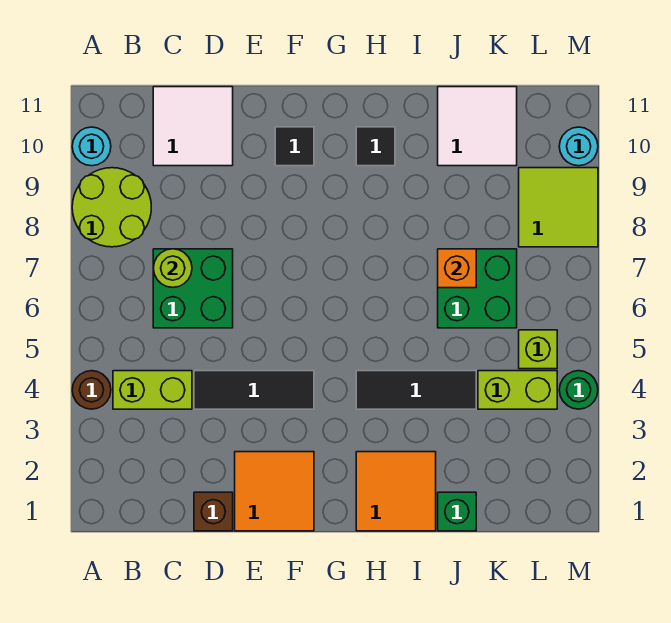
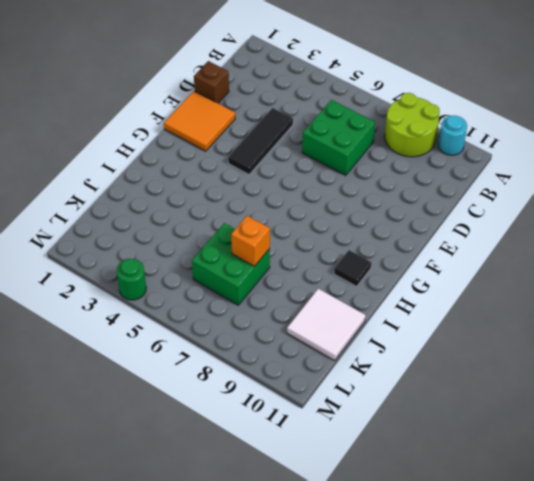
none -> brown 1x1 round brick [72,371,111,409]
none -> lime 1x2 brick [113,371,192,409]
none -> white 2x2 tile [153,87,233,166]

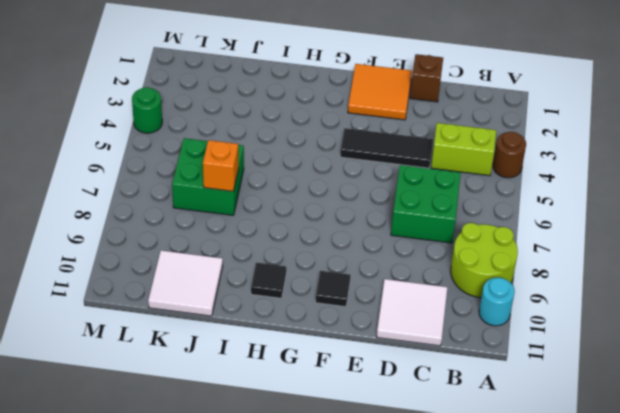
none -> orange 2x2 tile [356,452,436,531]
none -> black 1x3 tile [356,371,476,409]
none -> green 1x1 brick [438,492,476,531]

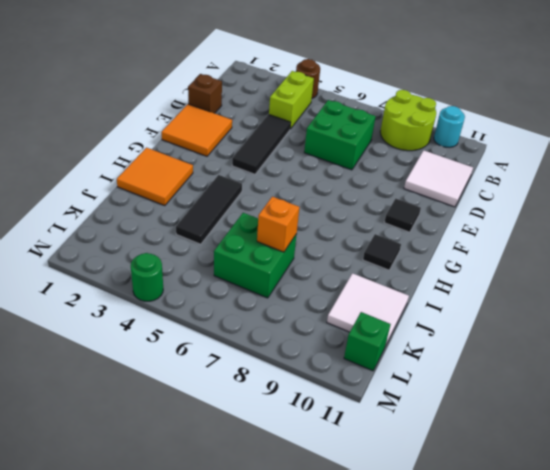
green 1x1 brick [344,312,391,371] -> green 1x1 brick moved to [438,492,476,531]
none -> lime 1x2 brick [478,371,557,409]
none -> lime 1x1 brick [519,330,557,369]
none -> lime 2x2 tile [519,168,598,247]

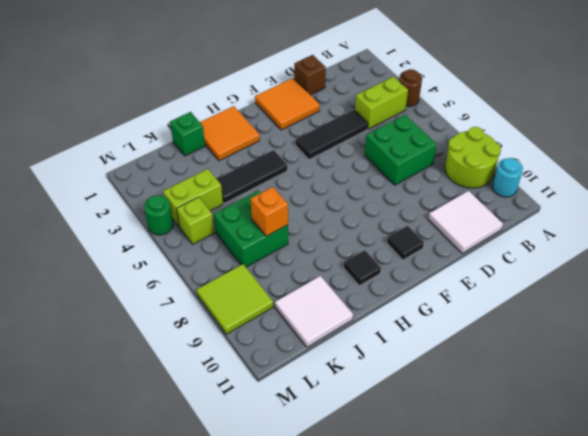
none -> cyan 1x1 round brick [559,127,598,166]
none -> lime 1x1 round brick [153,249,192,287]

